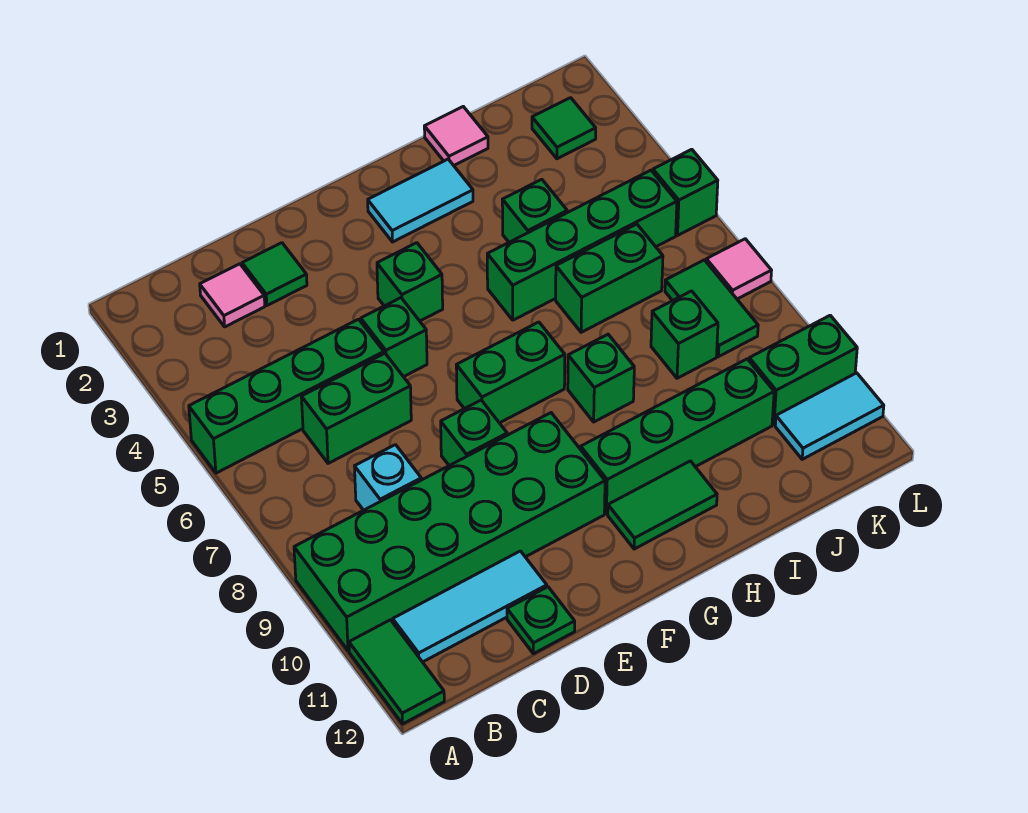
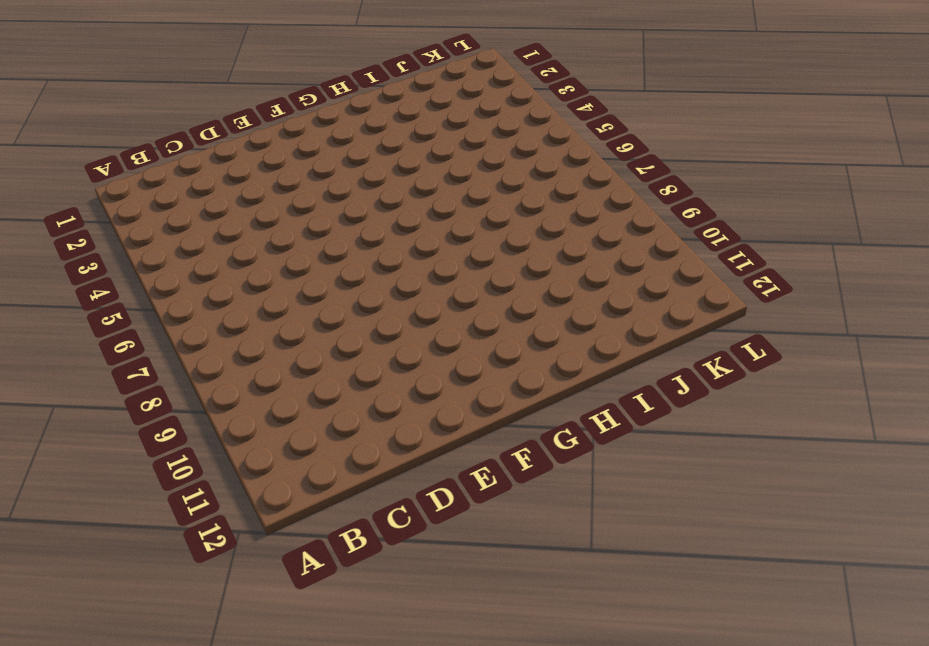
none -> green 1x4 brick [189,319,384,473]
none -> green 2x6 brick [294,413,605,651]
none -> green 1x2 tile [349,620,444,724]

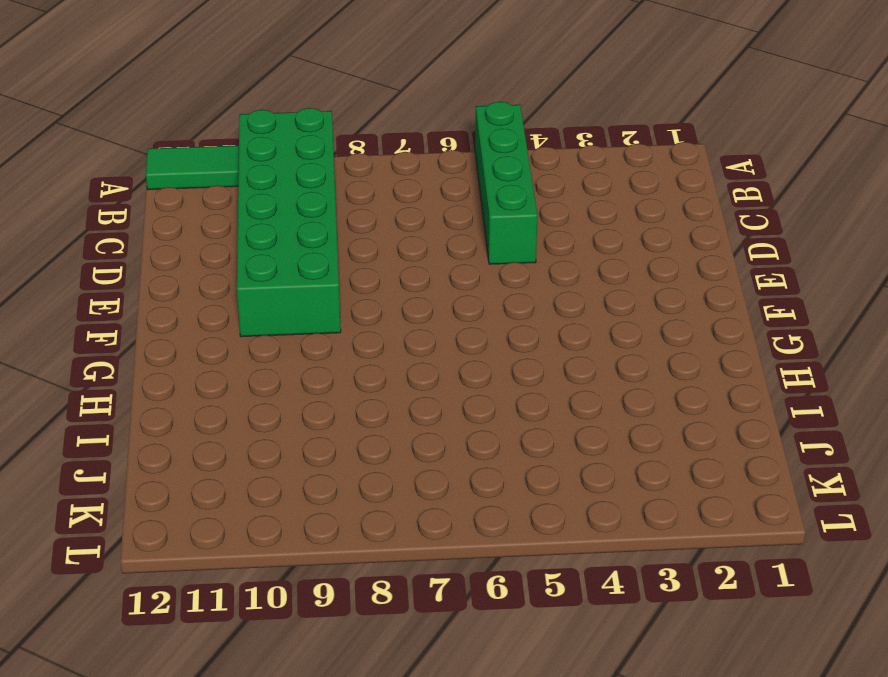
none -> cyan 1x3 tile [393,551,547,662]
none -> pink 1x1 tile [200,264,265,327]
none -> green 1x2 brick [301,353,411,463]

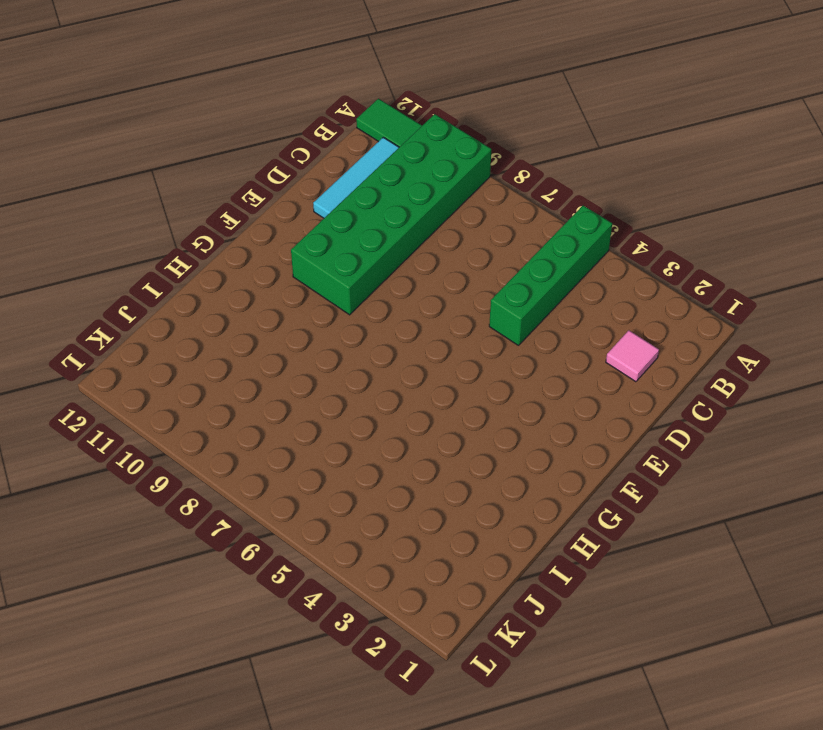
none -> green 1x2 brick [301,353,411,463]
none -> cyan 1x1 brick [355,445,421,510]
none -> green 1x1 tile [242,243,307,305]

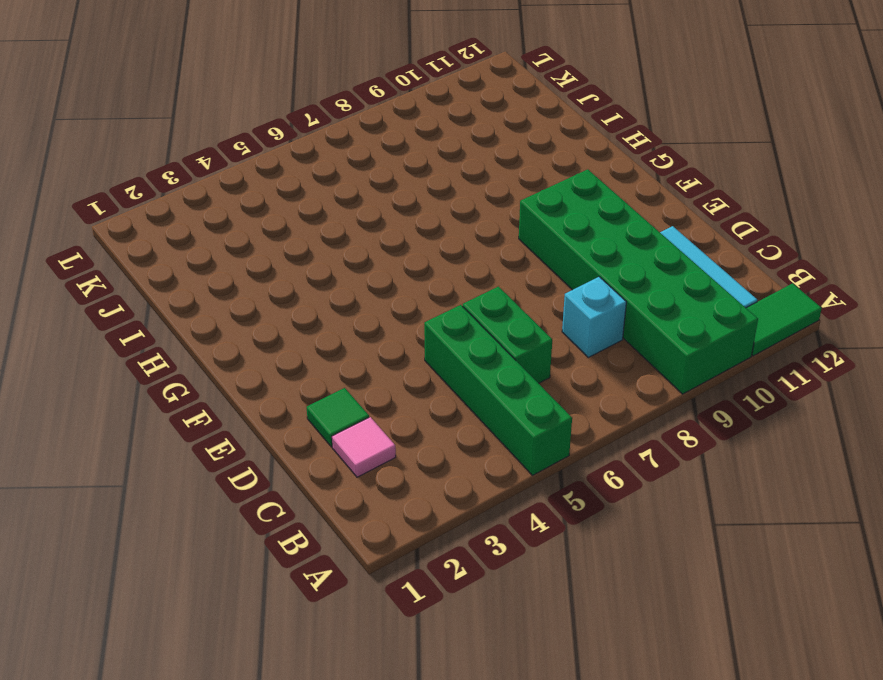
none -> green 1x1 plate [507,587,575,654]
none -> green 1x1 brick [361,298,427,377]
none -> green 1x1 brick [441,400,507,466]

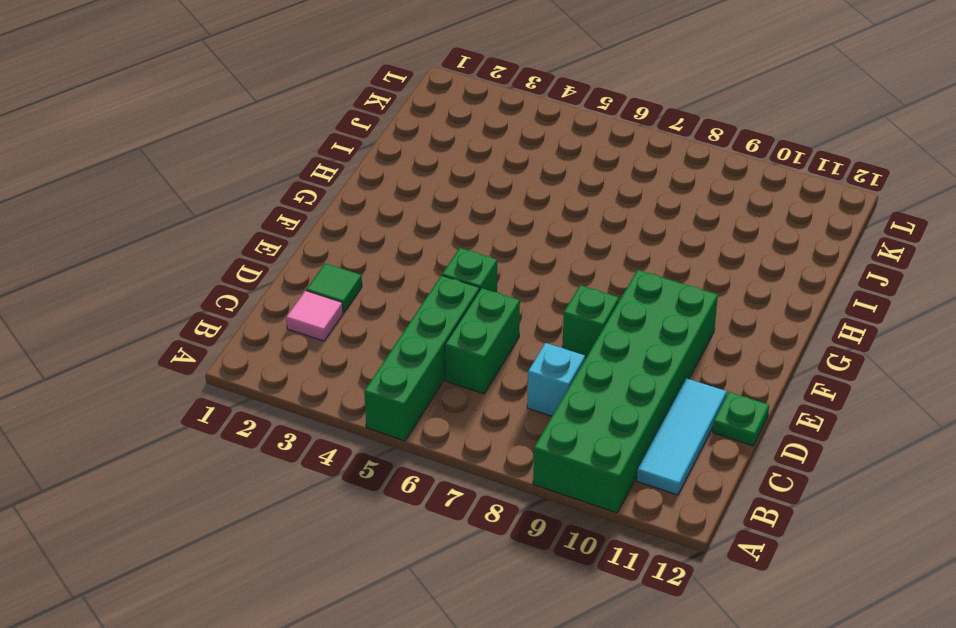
none -> green 1x2 tile [349,620,444,724]
none -> green 1x1 brick [377,243,443,321]
none -> green 1x2 brick [456,322,565,423]

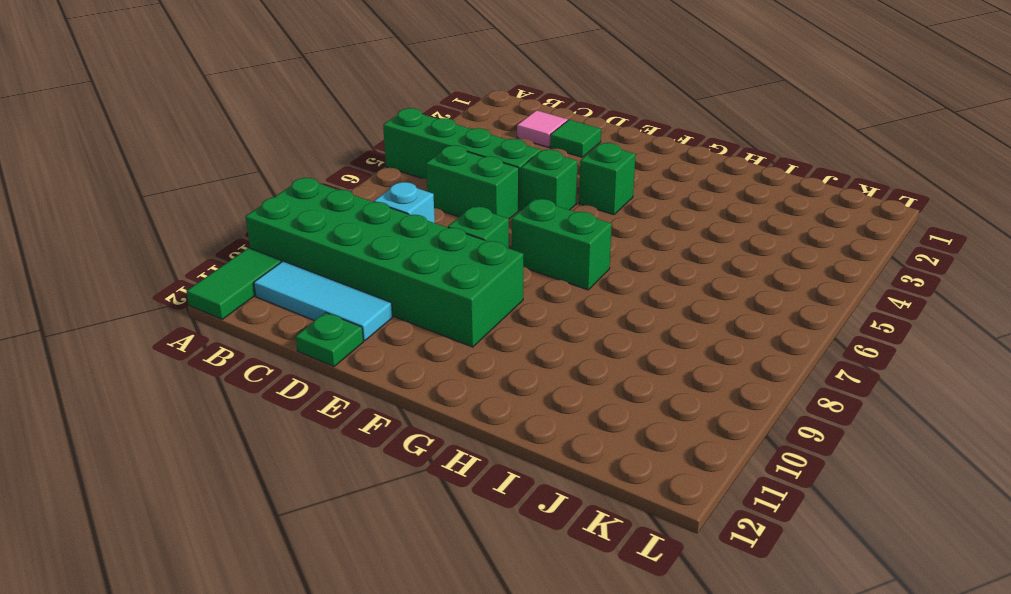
none -> cyan 1x2 tile [368,159,473,242]
none -> green 1x4 brick [581,359,774,514]
none -> green 1x2 tile [608,461,717,549]

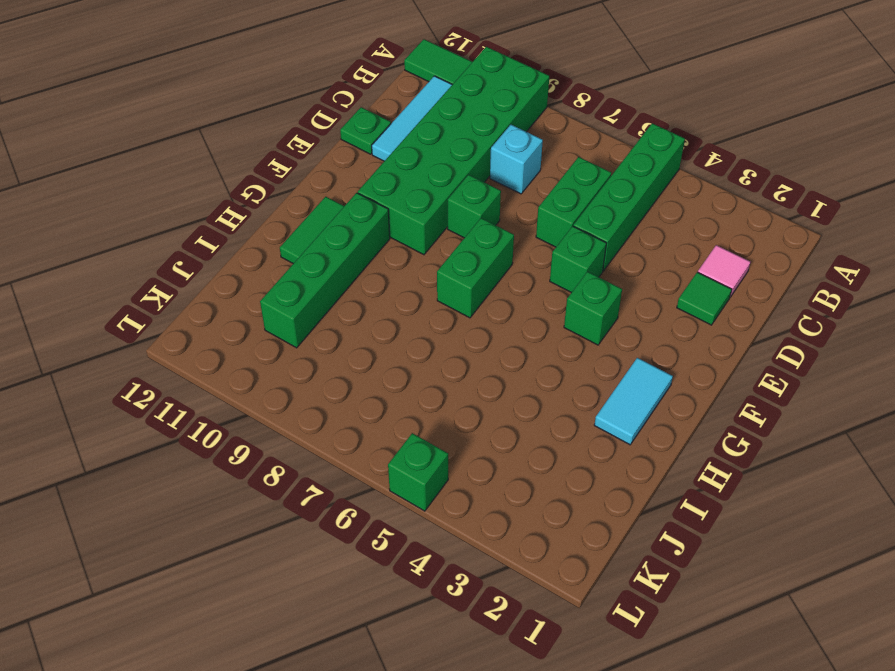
none -> green 1x4 brick [487,170,677,320]
none -> green 1x1 brick [568,334,634,422]
none -> pink 1x1 tile [424,107,488,165]

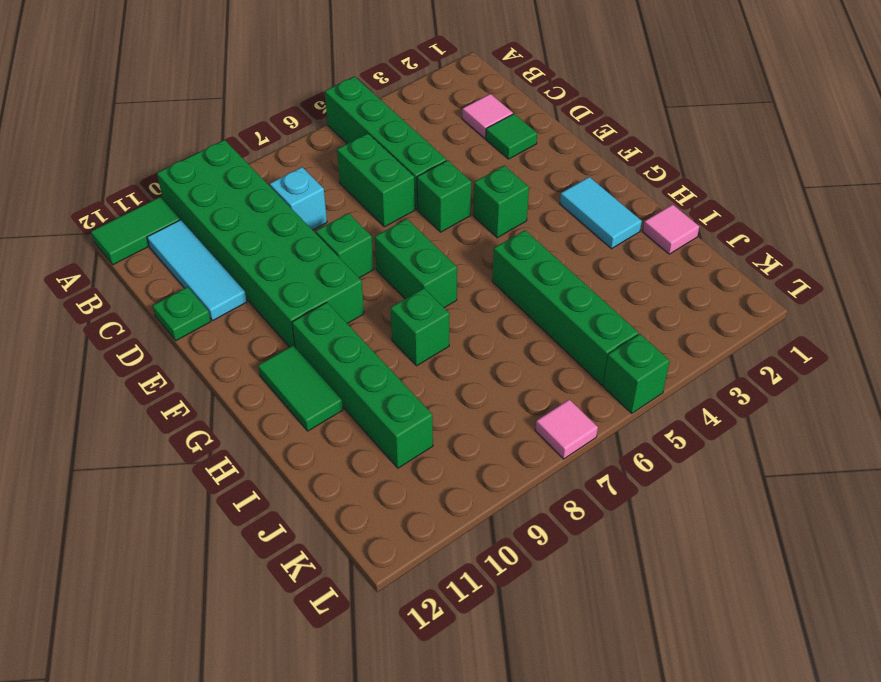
none -> green 1x1 brick [502,179,567,242]
none -> green 1x2 brick [556,224,663,332]
none -> green 1x1 brick [651,291,718,378]

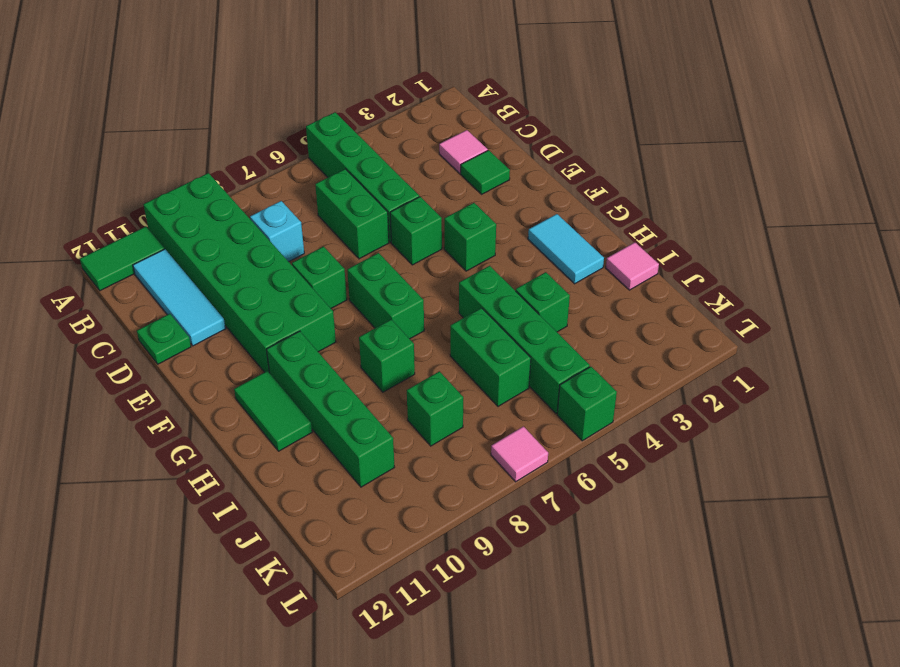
none -> green 1x1 tile [532,98,596,159]
none -> green 1x2 tile [665,260,758,357]
none -> green 1x2 brick [749,315,857,425]

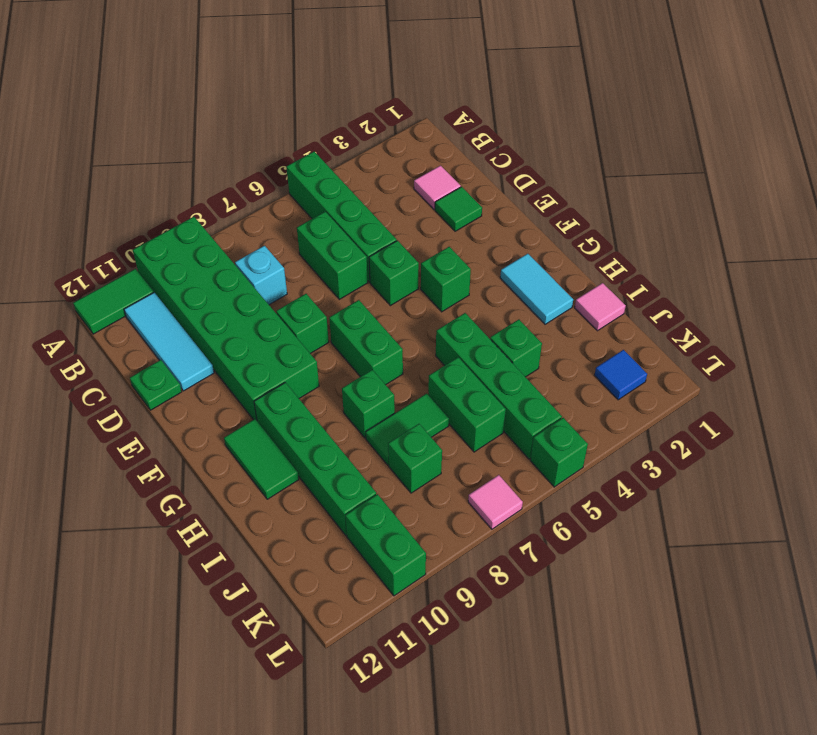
green 1x2 tile [366,393,449,465] -> green 1x2 tile moved to [665,260,758,357]
blue 1x1 tile [594,350,647,400] -> green 1x1 tile [532,98,596,159]
none -> cyan 1x2 tile [775,373,884,459]

